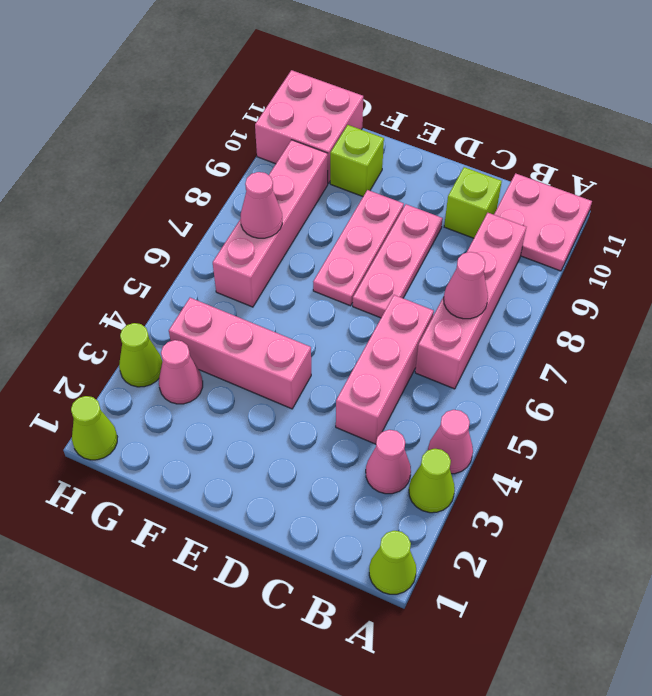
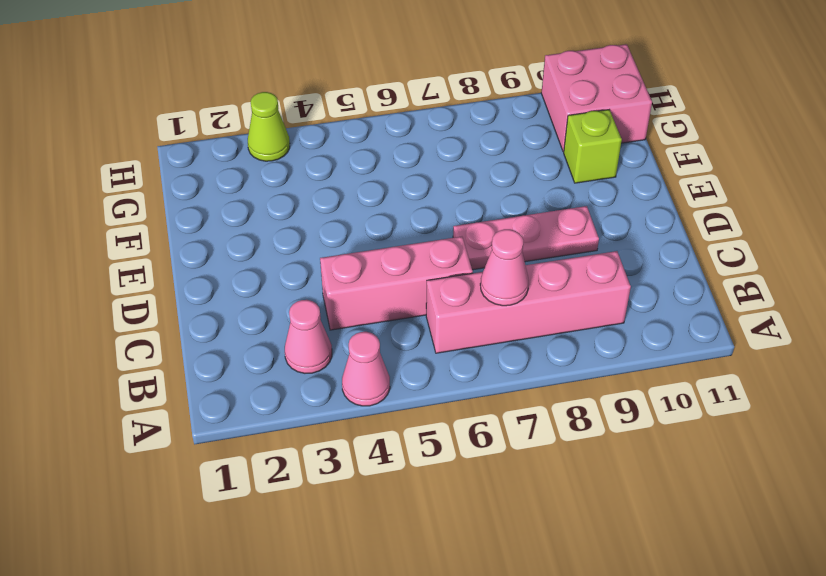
none -> lime 1x1 cone [369,531,416,594]
none -> lime 1x1 cone [409,449,455,513]
none -> pink 2x2 plate [494,173,592,271]

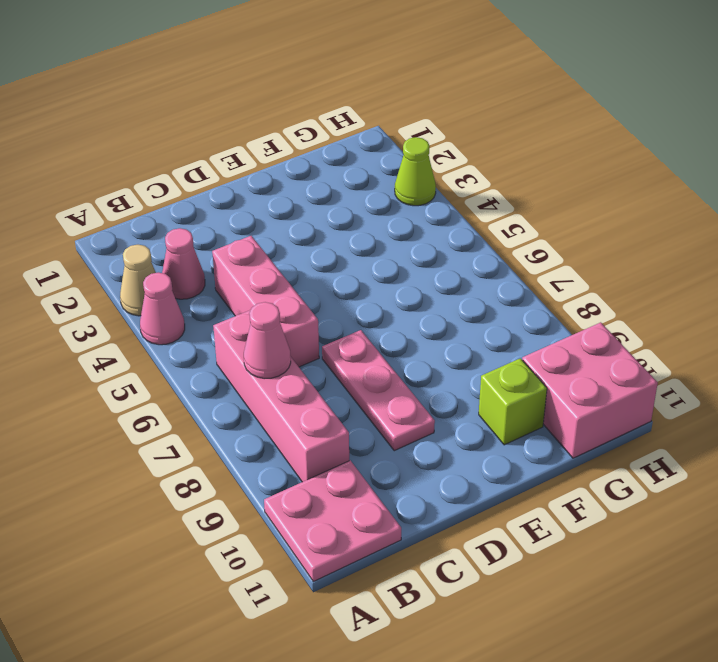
tan 1x1 cone [120,245,156,316] -> lime 1x1 cone [409,449,455,513]
none -> lime 1x1 cone [369,531,416,594]
none -> lime 1x1 brick [444,167,502,238]
none -> pink 1x3 brick [169,298,311,409]

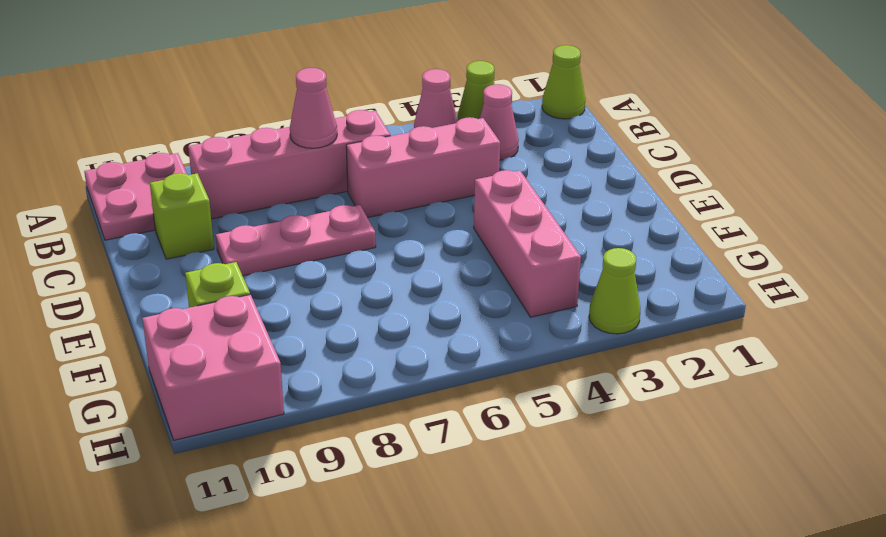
none -> pink 1x3 plate [313,190,404,306]
none -> pink 1x1 cone [159,340,203,404]
none -> pink 1x4 brick [213,140,328,307]

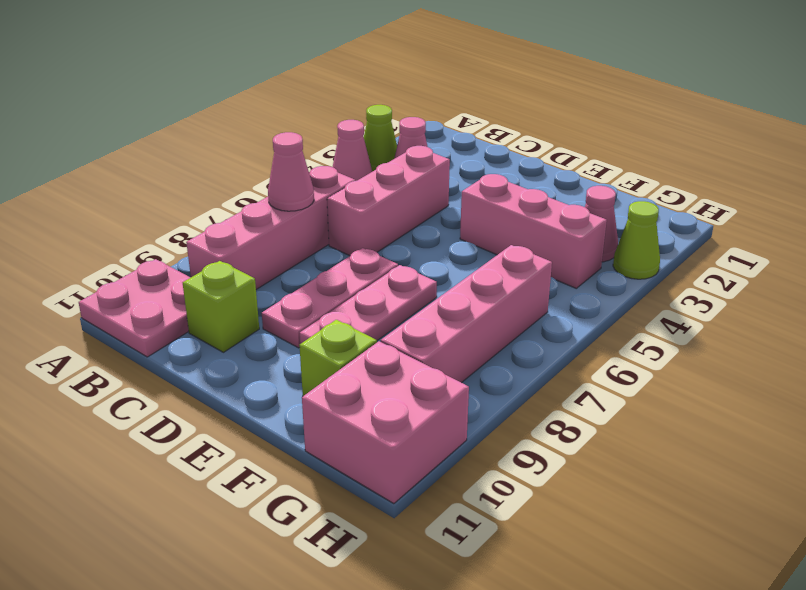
none -> lime 1x1 cone [369,531,416,594]
none -> lime 1x1 cone [71,396,117,460]
none -> pink 1x1 cone [241,172,282,238]

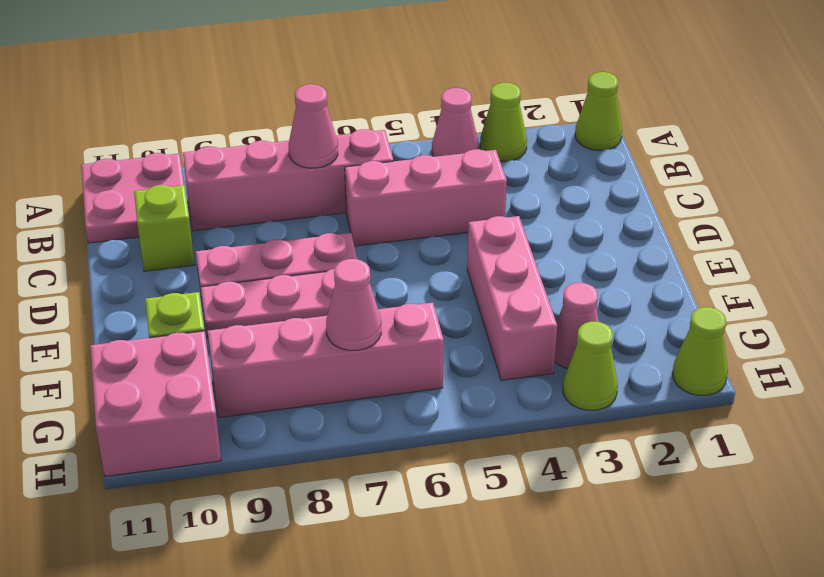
none -> pink 1x1 cone [366,430,411,494]

